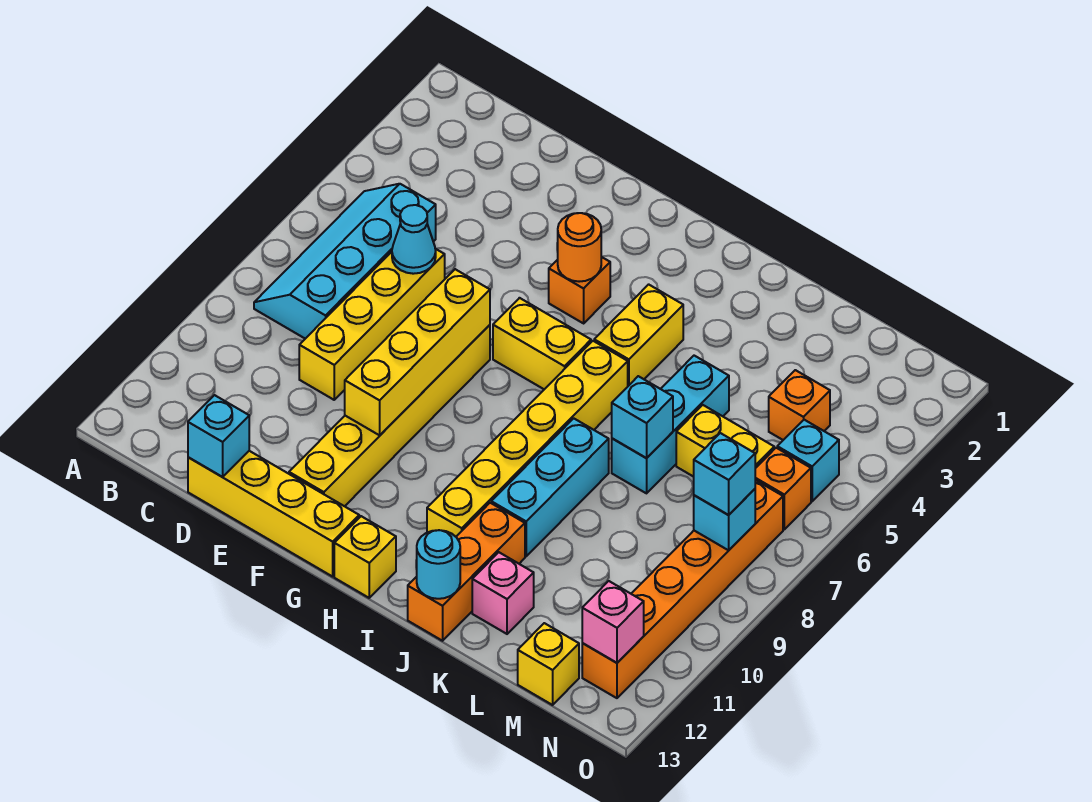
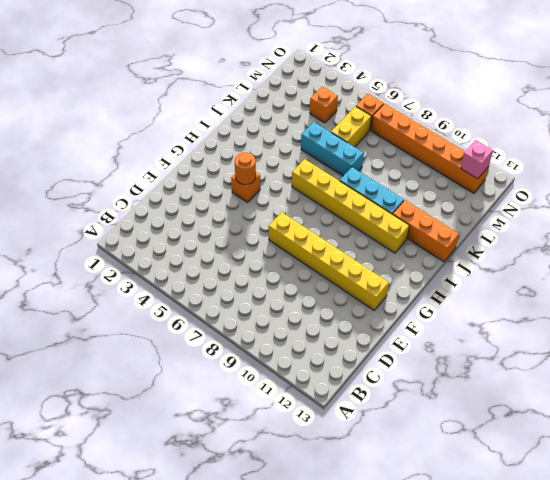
none -> cyan 2x4 slope [254,184,436,339]
none -> yellow 1x4 brick [299,249,445,400]
none -> yellow 1x4 brick [188,451,359,577]

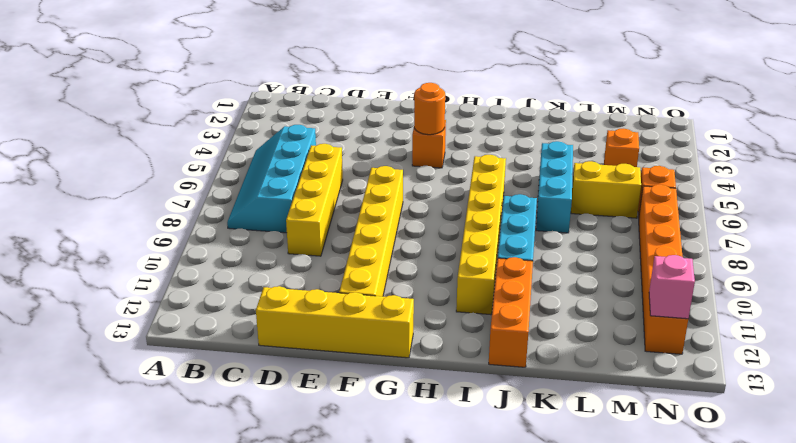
none -> yellow 1x2 brick [493,298,591,389]
none -> yellow 1x1 brick [334,516,396,598]
none -> yellow 1x2 brick [594,284,683,386]

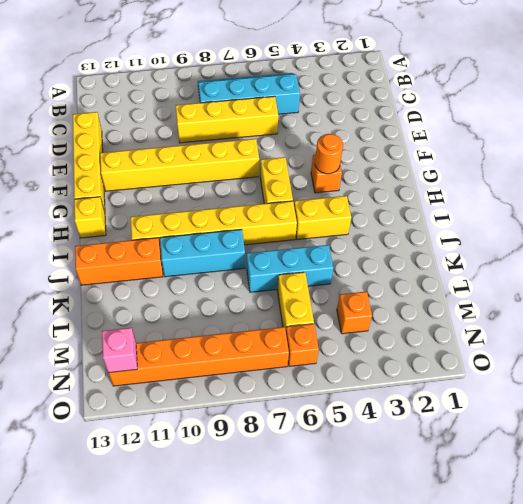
none -> pink 1x1 brick [472,552,534,634]
none -> yellow 1x1 brick [518,623,579,705]
none -> cyan 1x1 brick [777,420,839,501]

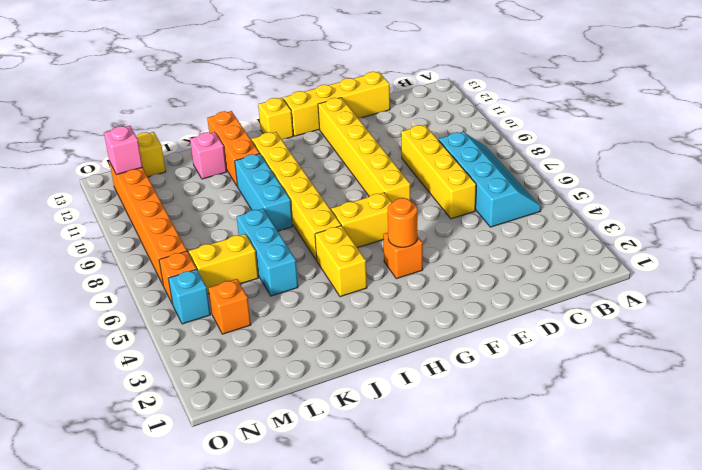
none -> cyan 1x1 cone [392,205,436,274]
none -> cyan 1x1 brick [188,395,249,477]
none -> yellow 1x4 brick [345,269,490,435]

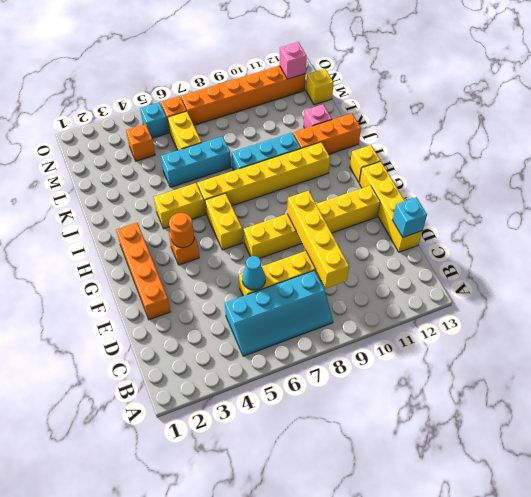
yellow 1x4 brick [287,191,349,288] -> yellow 1x4 brick turned to [345,269,490,435]
orange 1x4 brick [116,223,170,320] -> none
none -> cyan 1x1 round brick [417,530,460,599]
none -> cyan 1x1 brick [612,376,673,458]
none -> cyan 1x1 brick [694,489,755,550]

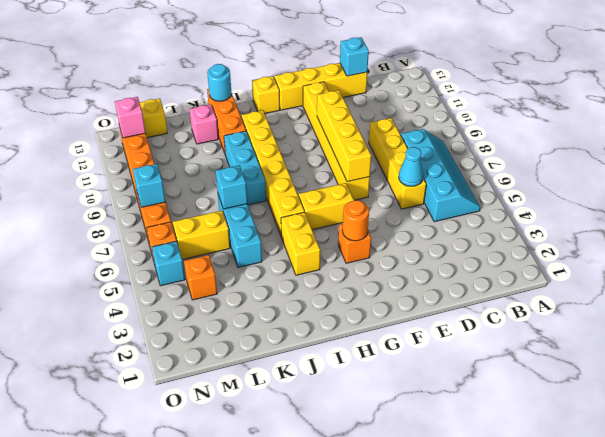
none -> cyan 1x1 brick [694,433,755,515]

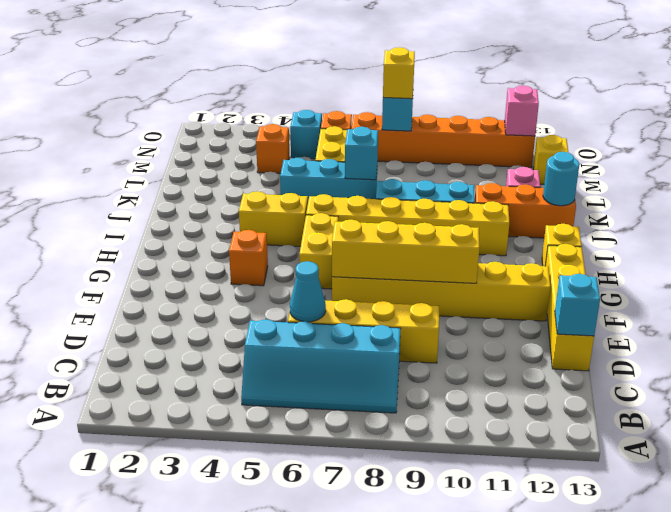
yellow 1x1 brick [383,47,415,99] -> cyan 1x1 brick [694,433,755,515]
none -> orange 1x1 round brick [558,213,601,282]

